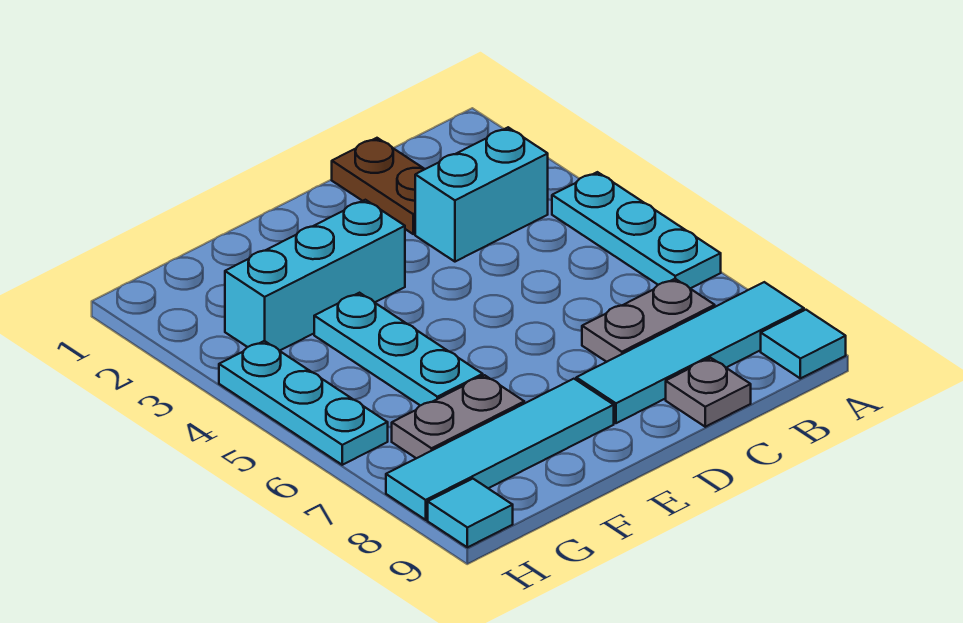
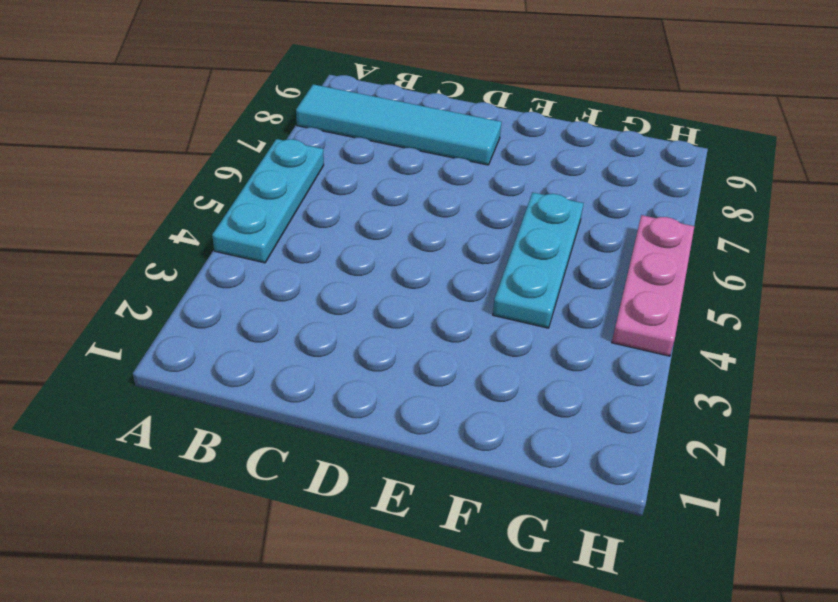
pink 1x3 plate [612,215,694,356] -> cyan 1x3 plate [219,341,388,465]
none -> cyan 1x1 tile [761,310,846,378]
none -> cyan 1x2 brick [415,127,548,262]
none -> grey 1x2 plate [582,279,715,362]

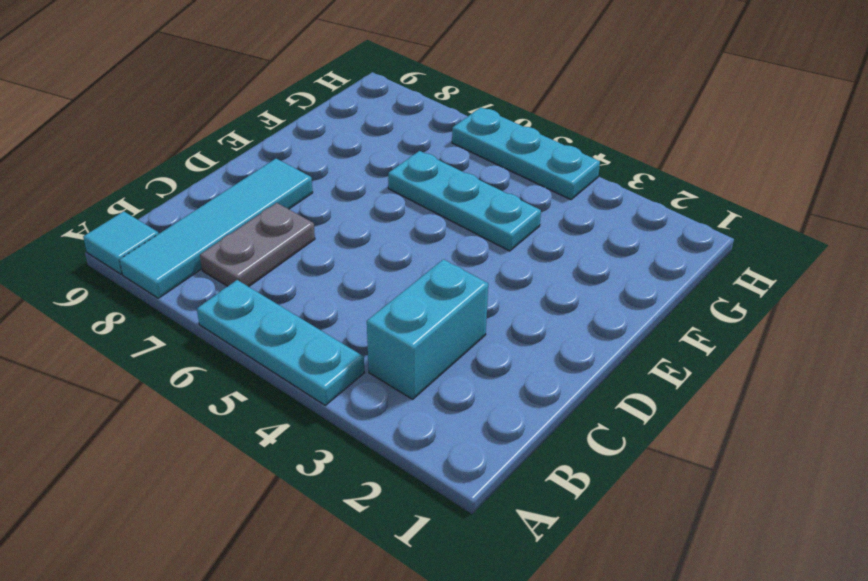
none -> brown 1x2 plate [332,138,425,234]
none -> grey 1x1 plate [666,358,751,427]
none -> cyan 1x3 brick [225,200,405,351]

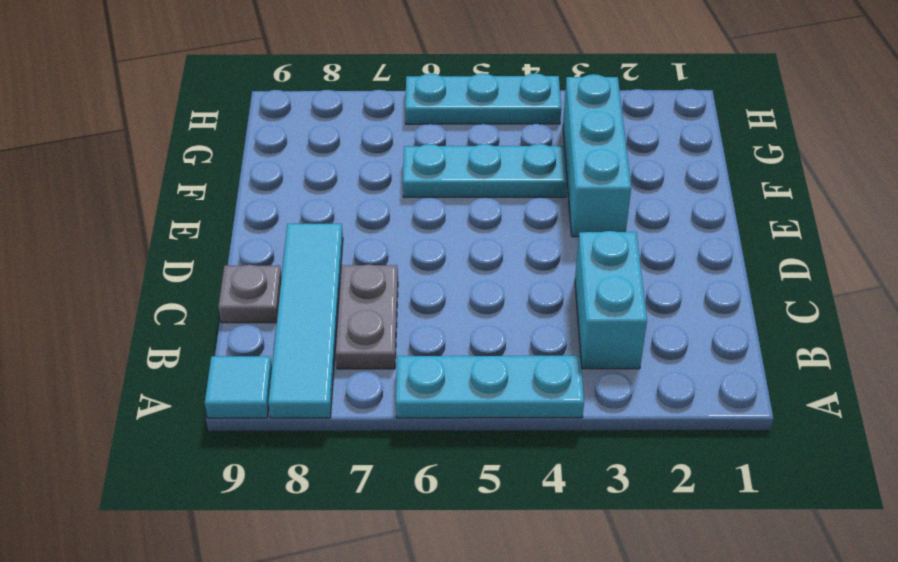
none -> brown 1x2 plate [332,138,425,234]
none -> cyan 1x4 tile [386,379,614,520]
none -> grey 1x2 plate [392,375,524,458]

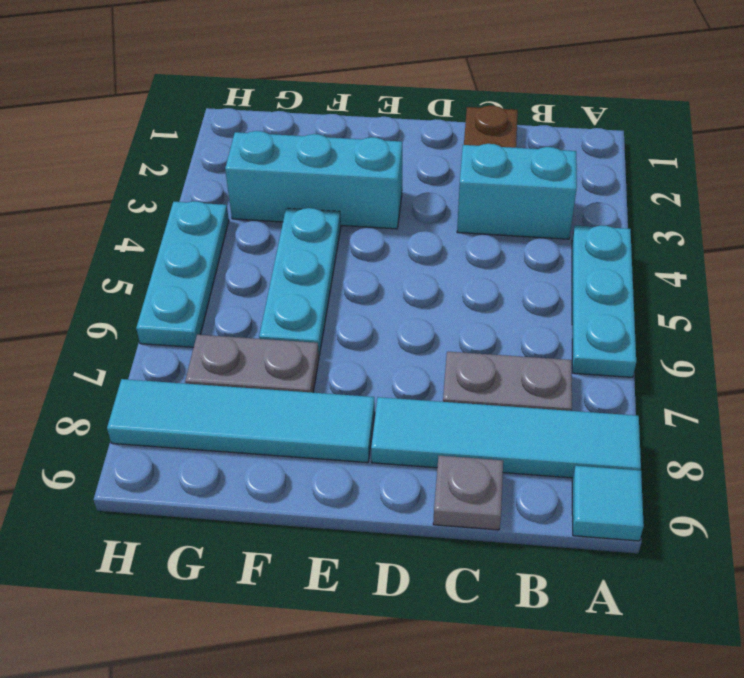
none -> cyan 1x1 tile [428,479,513,547]

